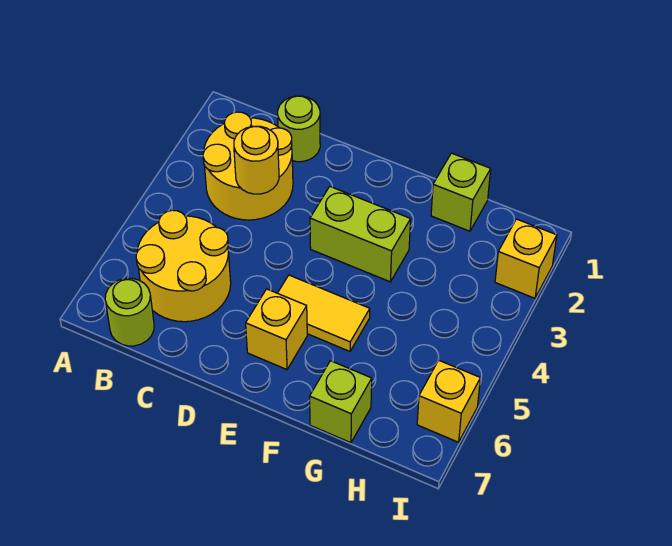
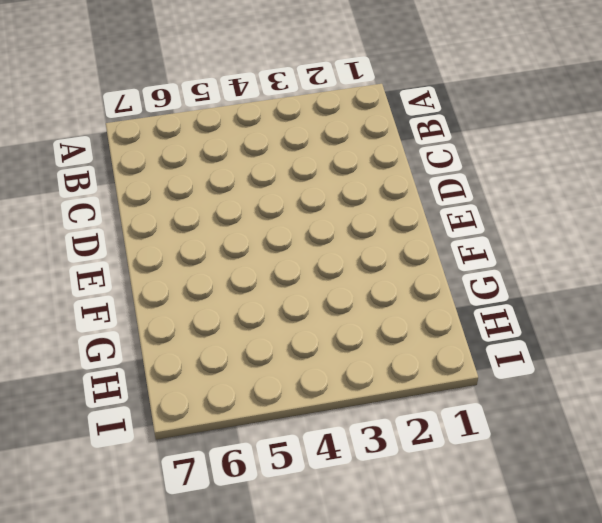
none -> yellow 2x2 round brick [203,112,293,220]
none -> yellow 2x2 round brick [136,210,231,322]
none -> lime 1x1 round brick [105,278,154,346]

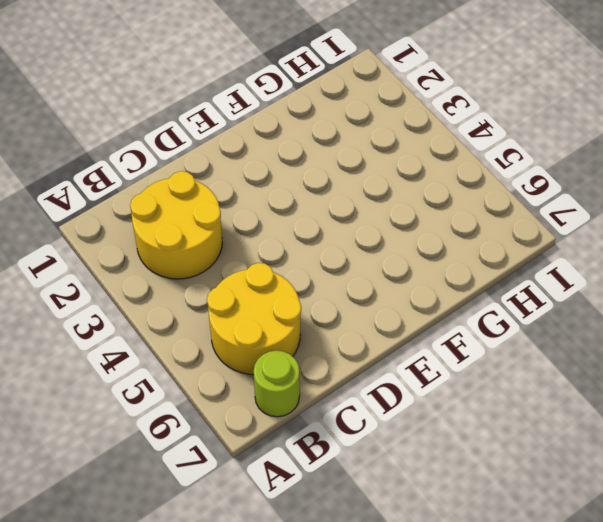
none -> lime 1x1 round brick [278,96,320,162]
none -> lime 1x2 brick [310,187,411,282]
none -> yellow 1x2 tile [278,275,370,351]

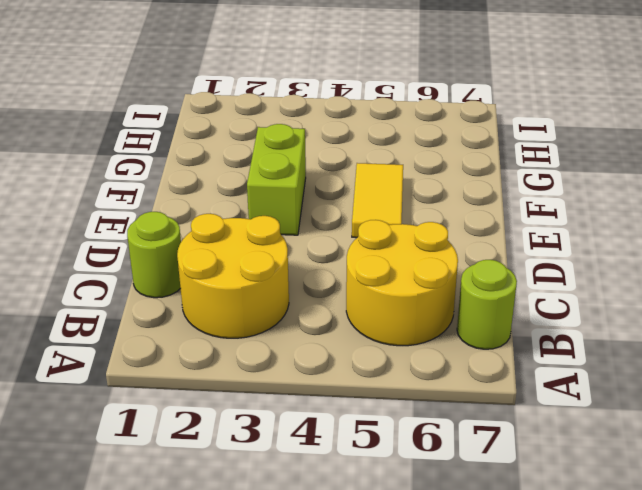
none -> yellow 1x1 brick [246,289,307,370]
none -> lime 1x1 brick [431,153,491,231]
none -> lime 1x1 brick [310,361,372,443]

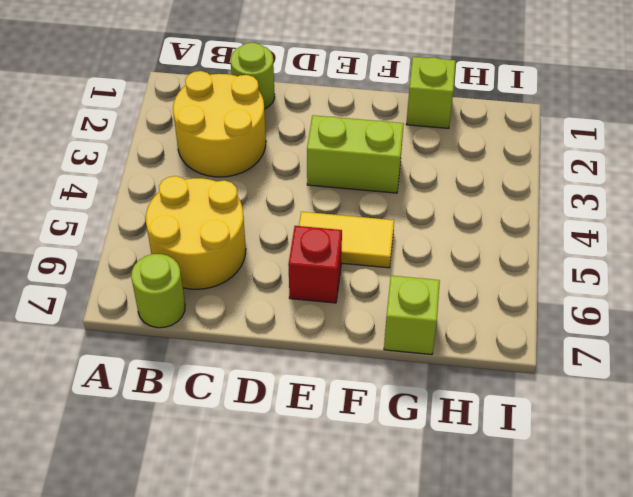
red 1x1 brick [288,226,342,303] -> yellow 1x1 brick [246,289,307,370]
none -> yellow 1x1 brick [495,219,557,298]
none -> yellow 1x1 brick [417,360,480,442]
none -> yellow 1x1 round brick [234,126,279,194]

